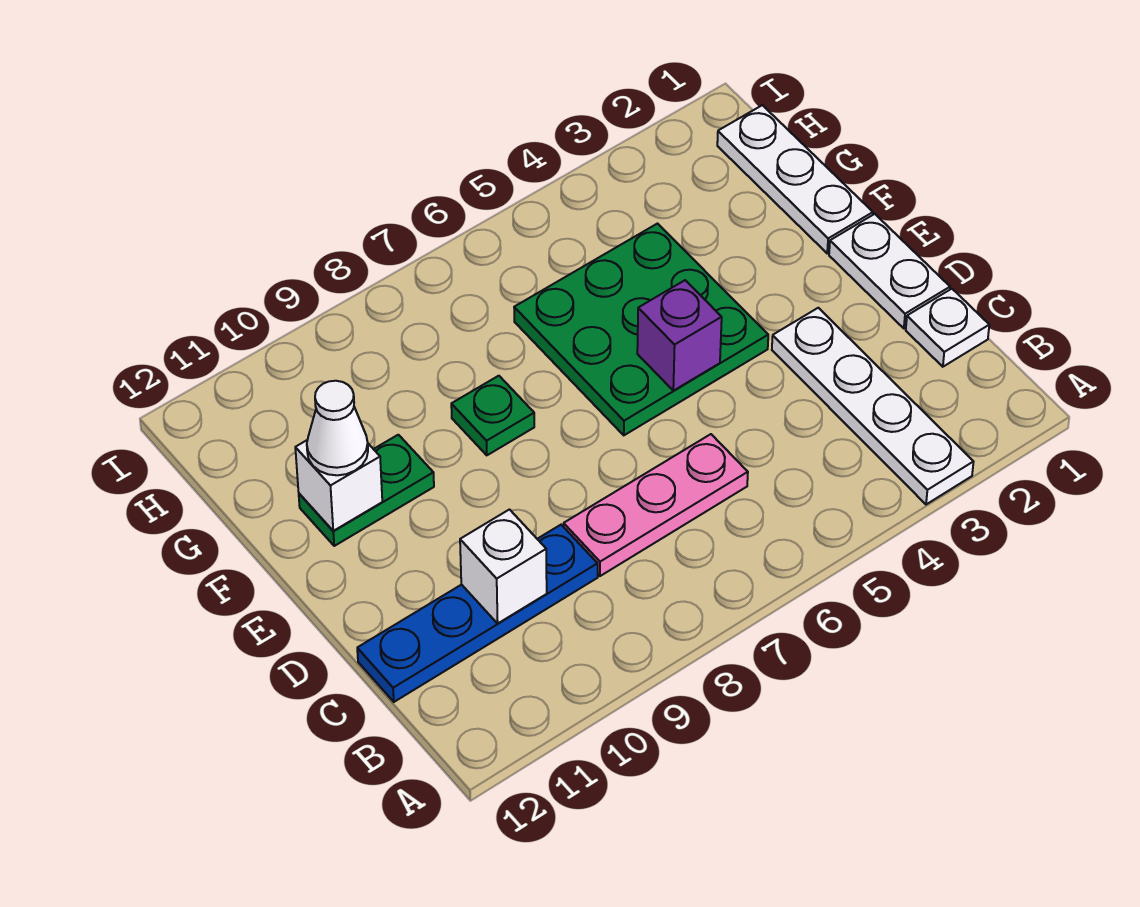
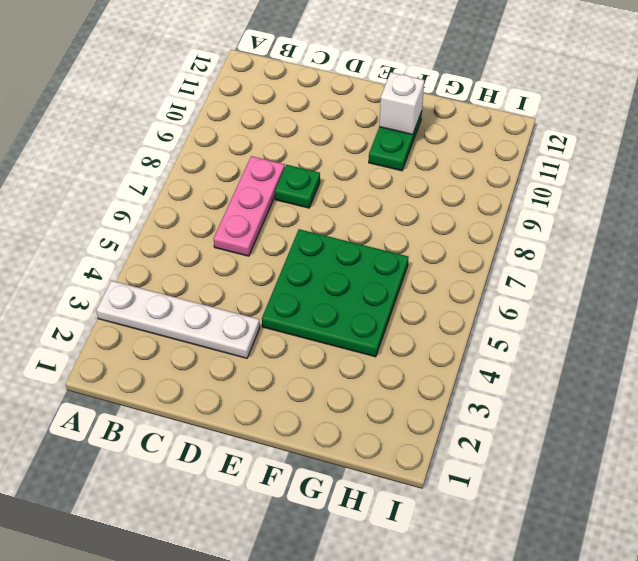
green 1x1 plate [275,165,320,208] -> green 1x1 plate moved to [451,376,534,455]
none -> white 1x1 plate [906,289,989,367]
none -> blue 1x4 plate [357,525,598,702]
none -> white 1x2 plate [829,214,950,328]

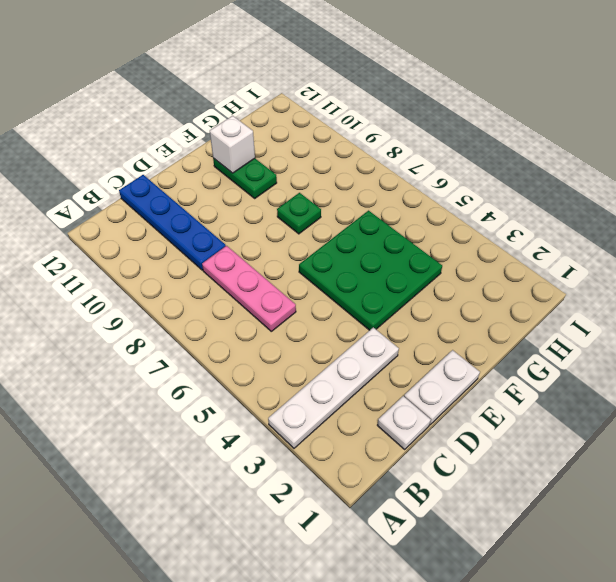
none -> white 1x3 plate [717,105,873,253]
none -> white 1x1 brick [460,510,547,623]
none -> purple 1x1 brick [637,280,722,391]

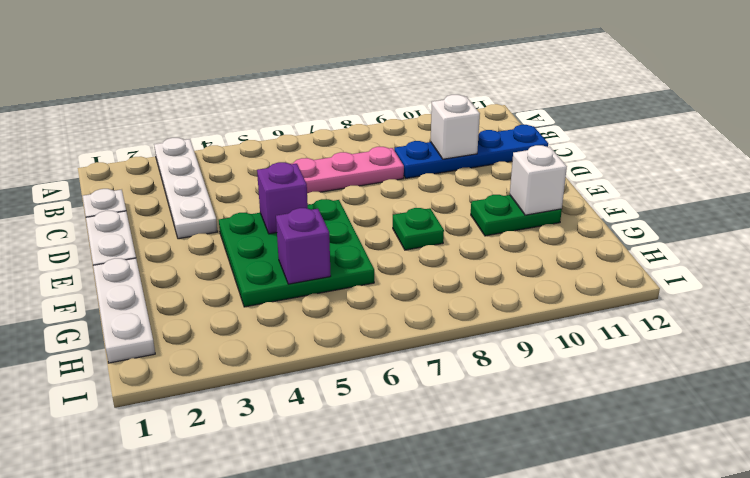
purple 1x1 brick [276,208,331,284] -> none
none -> white 1x1 cone [307,381,368,475]

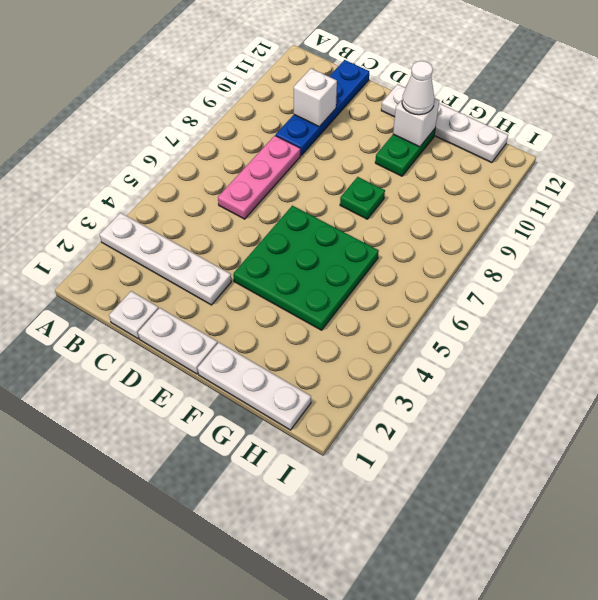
white 1x4 plate [381,84,508,163] -> none
none -> purple 1x1 brick [637,280,722,391]

